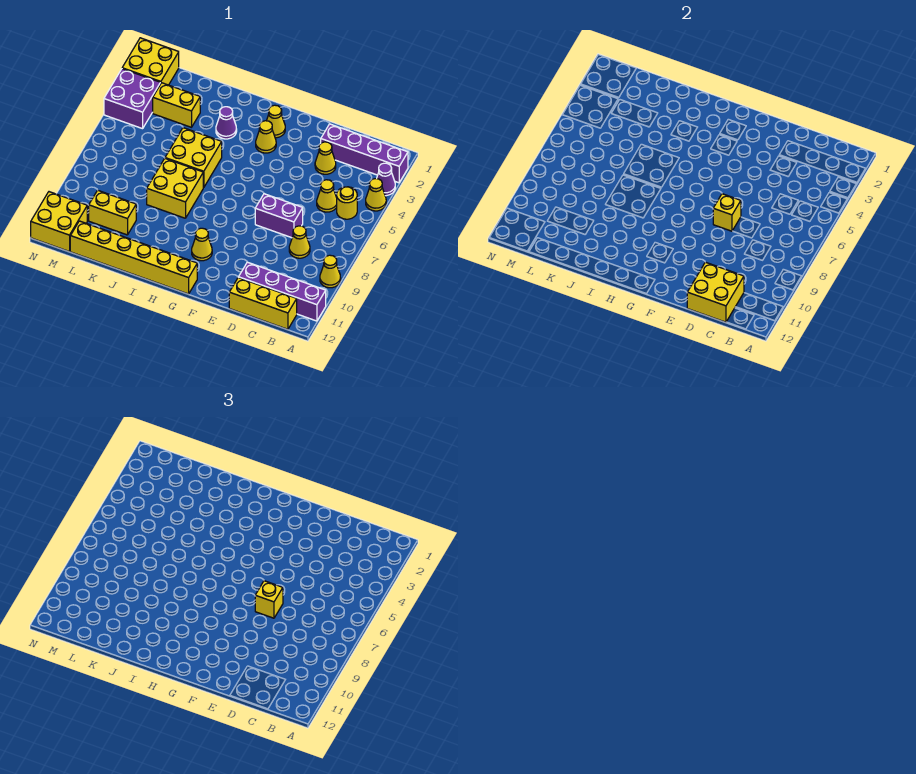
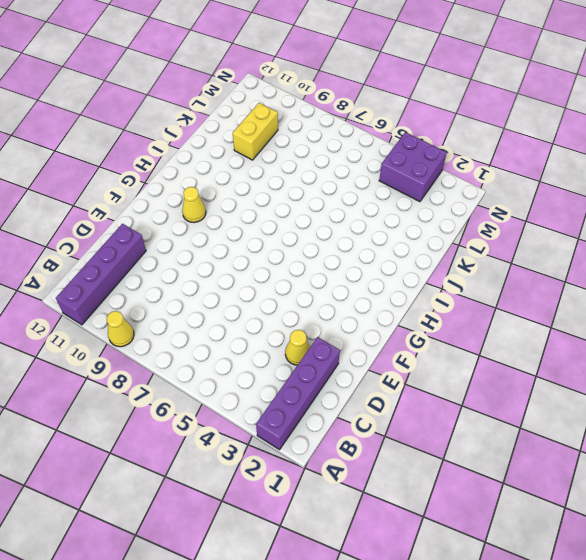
none -> purple 1x1 cone [377,163,395,196]
none -> yellow 1x1 cone [366,179,386,211]
none -> yellow 1x1 round brick [337,187,357,219]

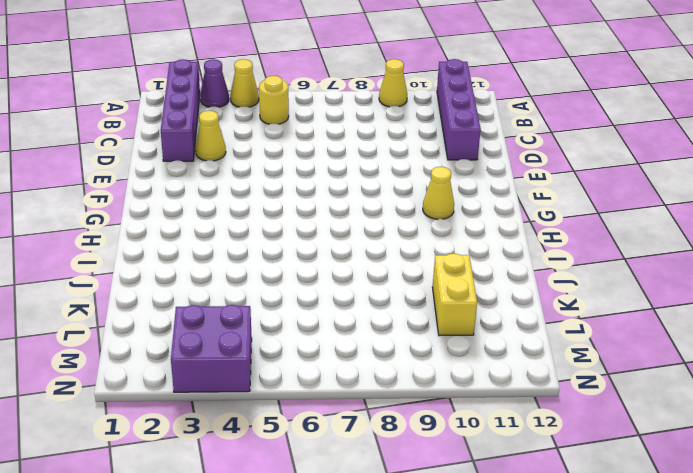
none -> yellow 1x3 brick [229,278,297,329]
none -> yellow 1x1 cone [317,180,337,212]
none -> yellow 1x1 cone [289,226,310,258]

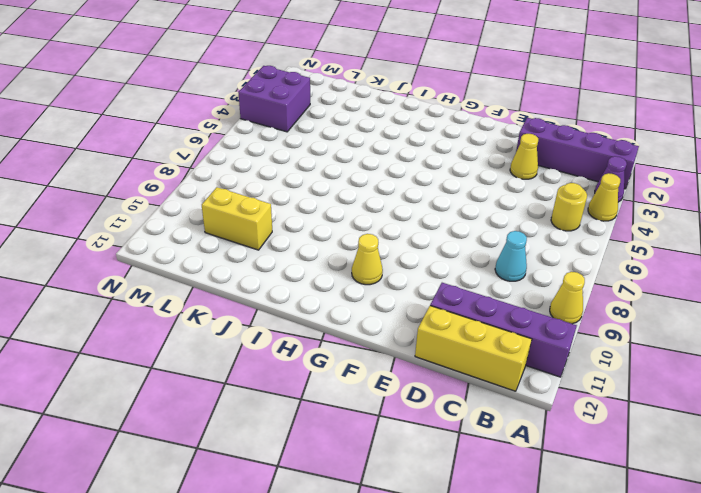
cyan 1x1 cone [495,231,527,281] -> yellow 1x1 cone [289,226,310,258]
none -> yellow 1x1 cone [317,180,337,212]
none -> purple 1x2 brick [255,194,303,238]
none -> yellow 1x1 cone [267,105,285,138]

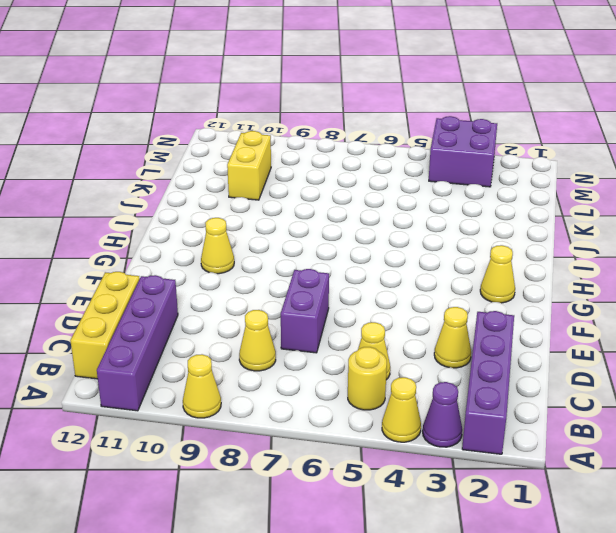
none -> yellow 1x1 cone [256,121,276,153]
none -> yellow 1x6 brick [70,221,197,294]
none -> purple 1x1 cone [216,107,237,139]

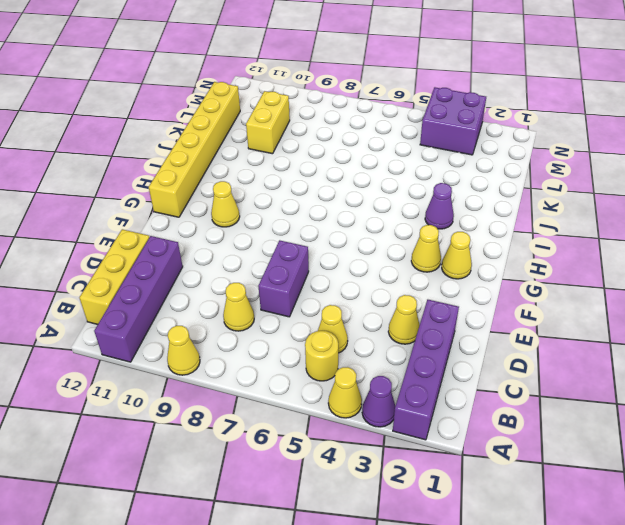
none -> yellow 2x2 brick [165,128,222,188]
none -> yellow 2x2 brick [147,158,203,218]
none -> yellow 1x2 brick [153,83,200,127]

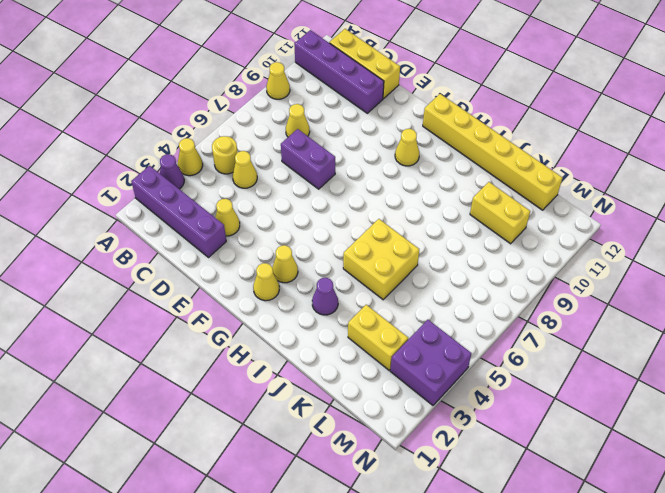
none -> yellow 2x2 brick [147,158,203,218]
none -> yellow 2x2 brick [122,38,179,85]
none -> yellow 2x2 brick [31,192,87,252]

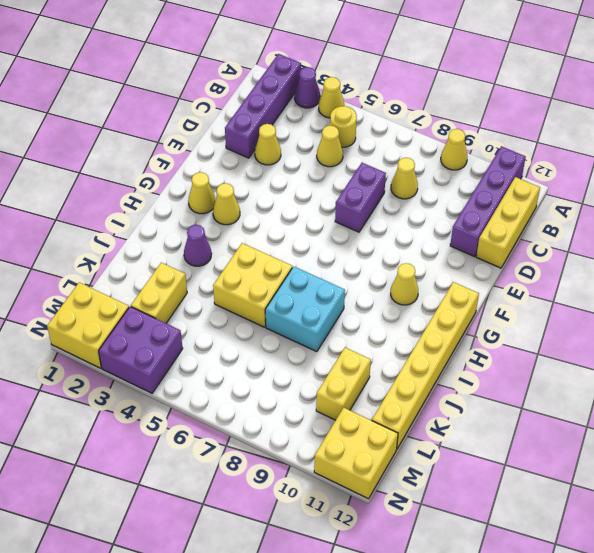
cyan 2x2 brick [265,267,345,352] -> yellow 2x2 brick [147,158,203,218]
none -> yellow 2x2 brick [687,262,744,322]
none -> yellow 1x1 brick [713,194,741,231]
none -> yellow 1x1 brick [255,581,283,618]

